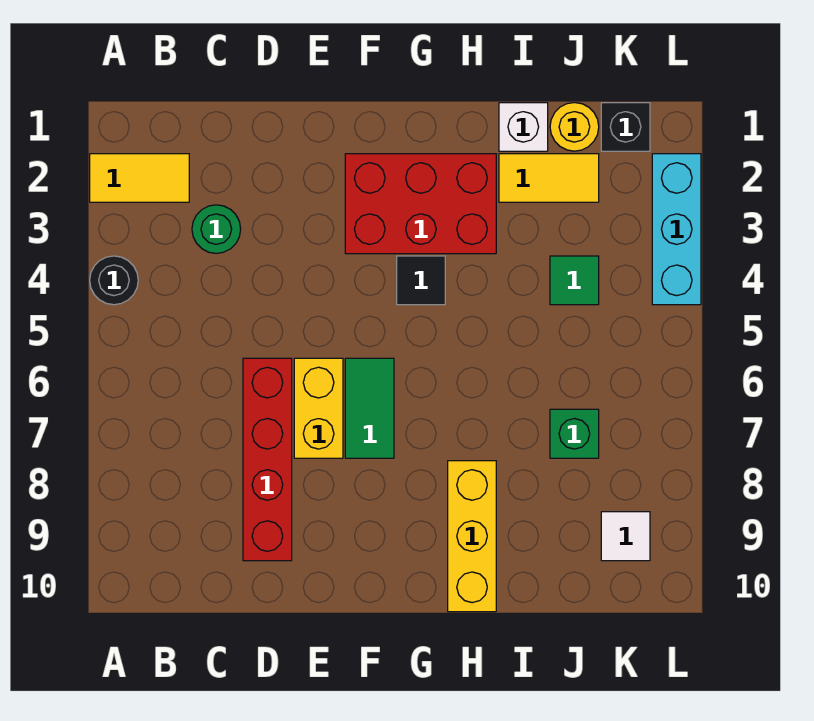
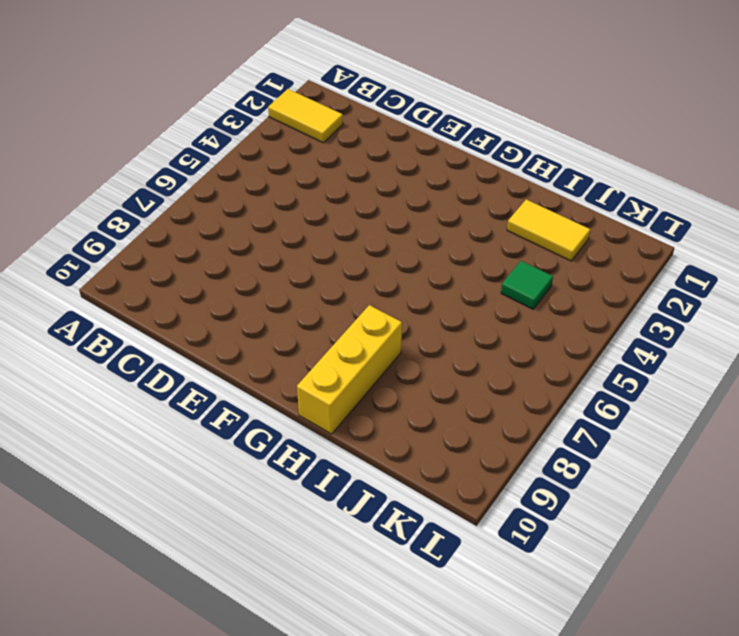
none -> black 1x1 round brick [90,256,138,305]
none -> green 1x1 round brick [192,205,241,253]
none -> red 1x4 brick [243,358,292,561]

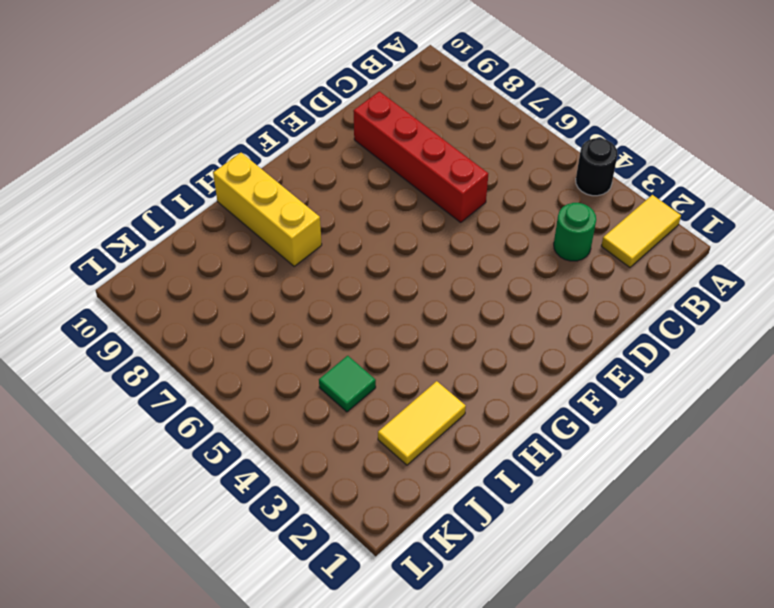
none -> yellow 1x2 brick [294,358,343,458]
none -> red 2x3 brick [345,154,496,254]
none -> green 1x2 tile [345,358,394,458]

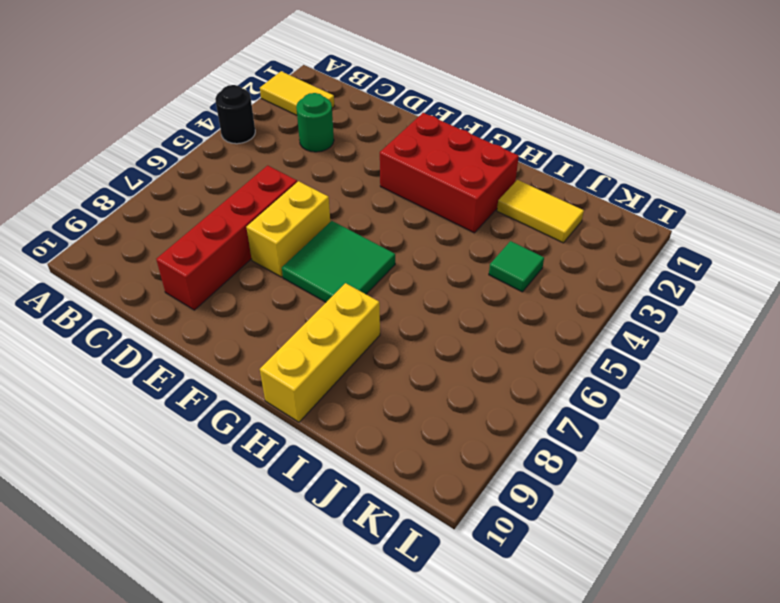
green 2x2 tile [282,221,395,302] -> green 1x2 tile [345,358,394,458]
none -> black 1x1 tile [397,256,445,305]
none -> white 1x1 brick [499,103,548,151]
none -> yellow 1x1 round brick [550,103,599,151]

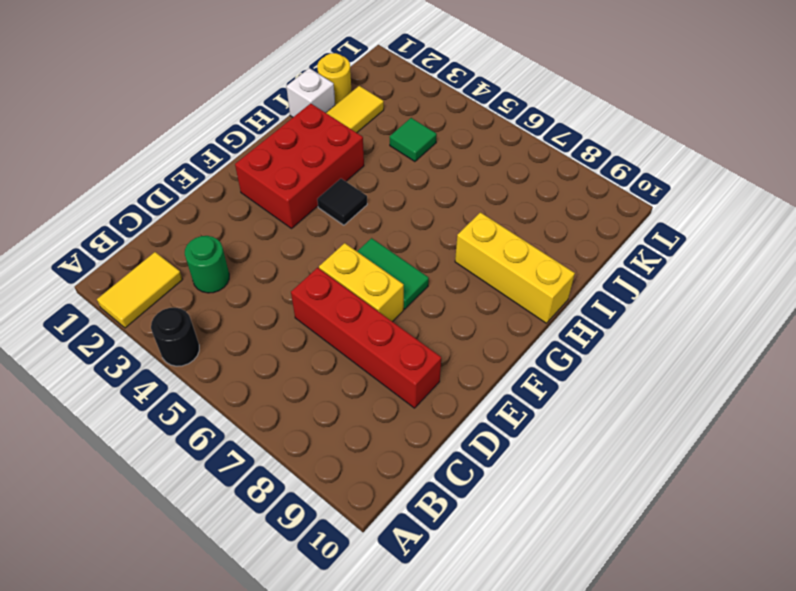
none -> green 1x1 brick [550,409,599,458]
none -> black 1x1 brick [601,103,650,151]
none -> white 1x1 tile [601,512,650,561]

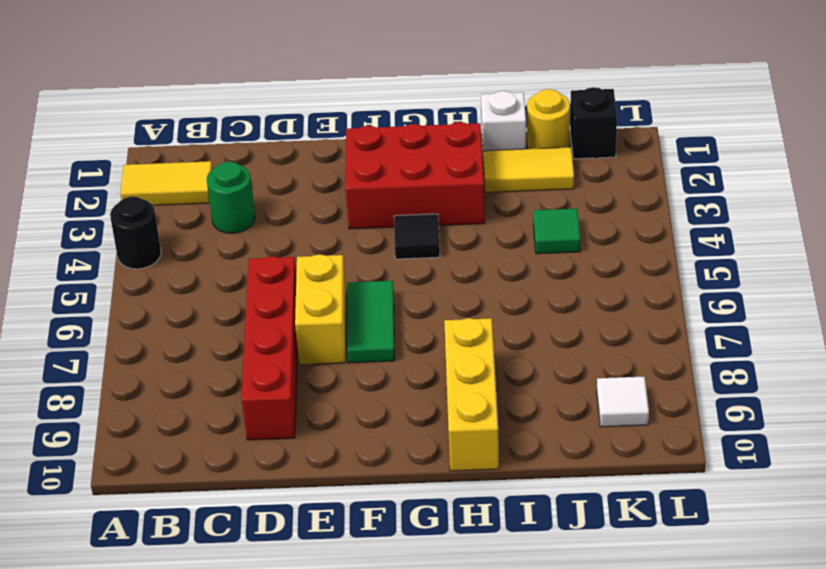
none -> green 1x1 brick [550,409,599,458]
none -> cyan 1x3 brick [652,154,701,305]

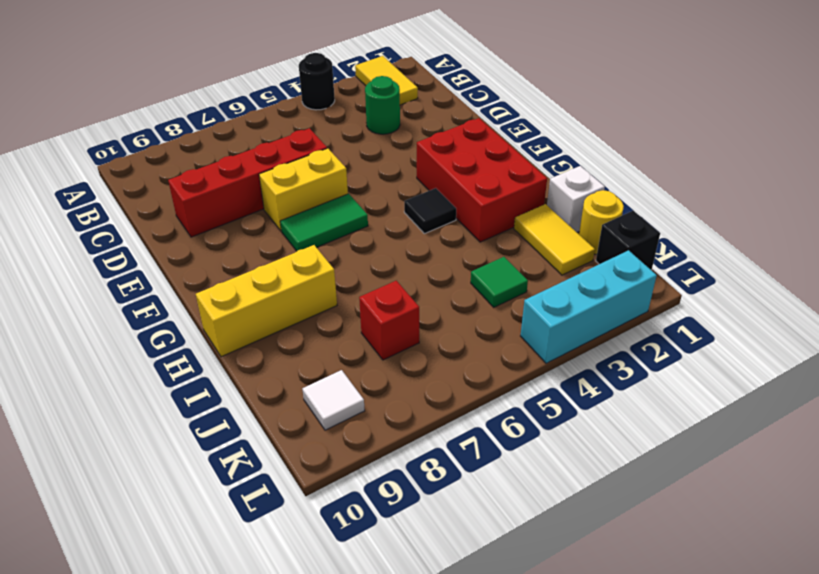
red 1x1 brick [359,281,419,360] -> green 1x1 brick [550,409,599,458]

